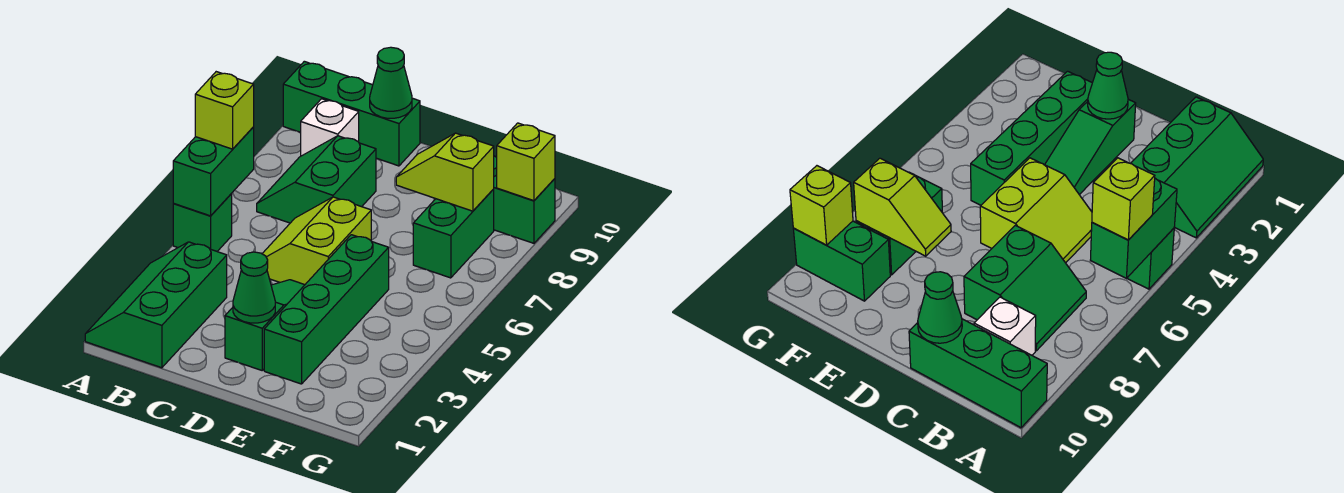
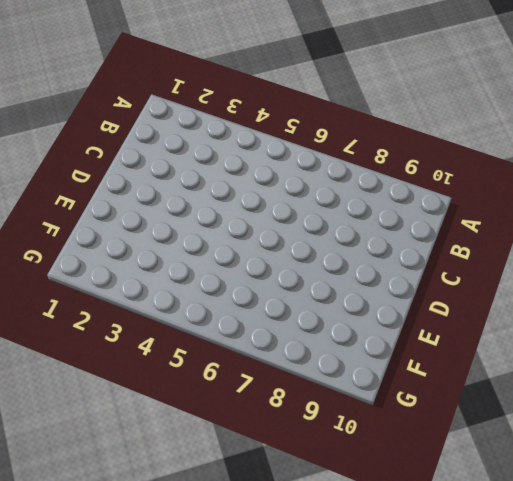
none -> green 2x3 slope [85,242,227,368]
none -> green 1x1 brick [173,194,232,251]
none -> green 1x3 brick [283,61,420,166]

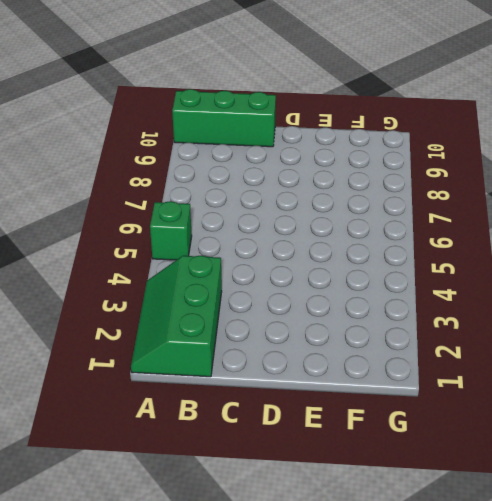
none -> green 2x2 slope [257,136,376,223]
none -> white 1x1 brick [301,99,359,156]
none -> lime 2x2 slope [262,197,371,285]

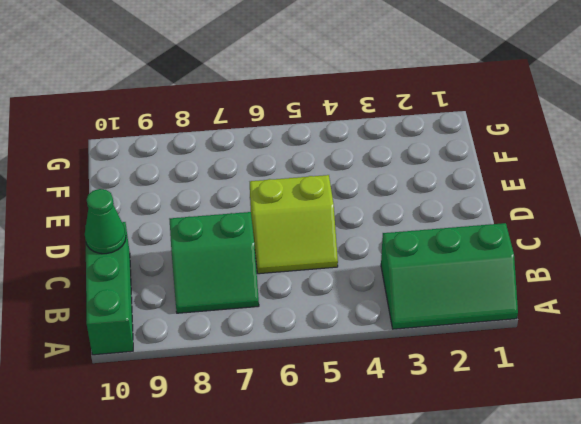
none -> green 1x1 brick [173,194,232,251]
none -> white 1x1 brick [301,99,359,156]
none -> green 1x3 slope [225,280,304,370]

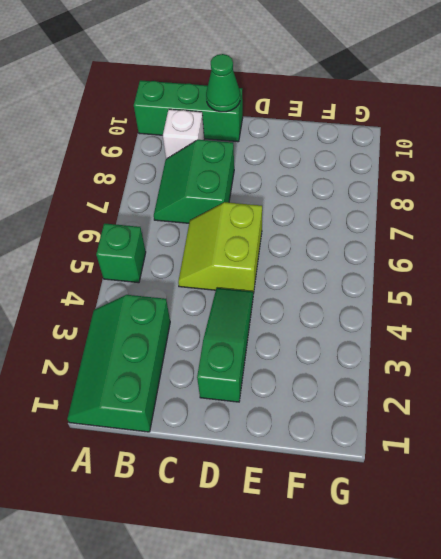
none -> green 1x4 brick [264,235,389,384]
none -> green 1x2 brick [413,189,494,278]
none -> green 1x2 brick [494,156,555,243]

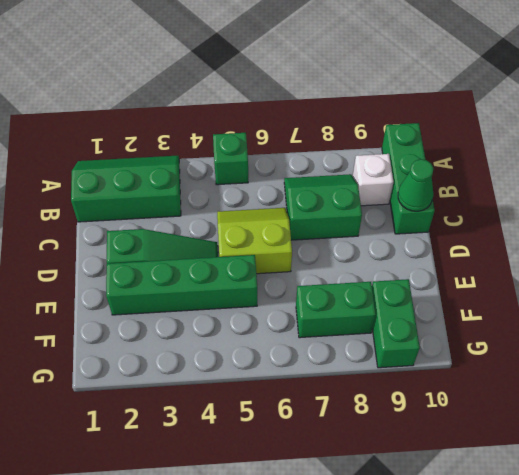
none -> green 1x2 brick [173,127,254,216]
none -> green 1x1 cone [233,252,275,323]
none -> lime 1x2 slope [396,133,494,211]

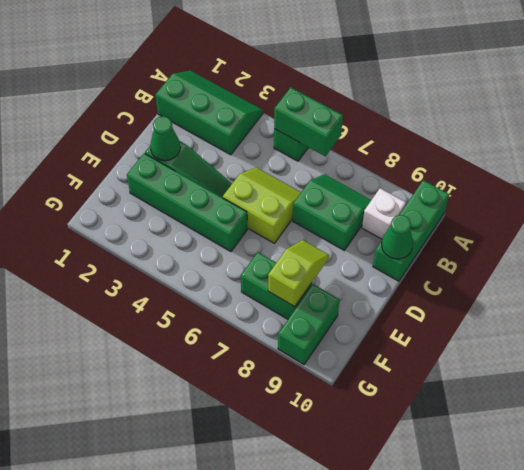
none -> lime 1x1 brick [497,123,555,201]
none -> lime 1x1 brick [195,72,254,149]

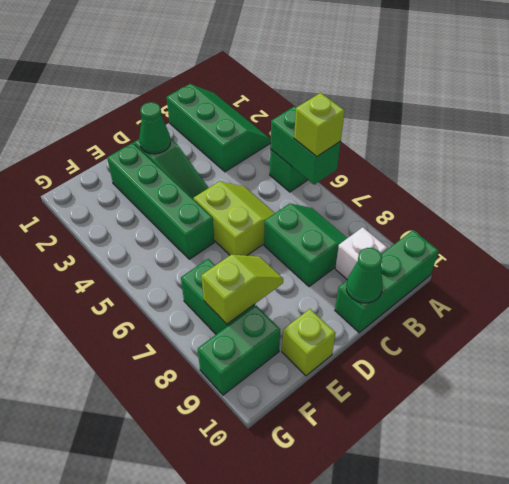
lime 1x1 brick [282,309,335,376] -> lime 1x1 brick moved to [497,123,555,201]

